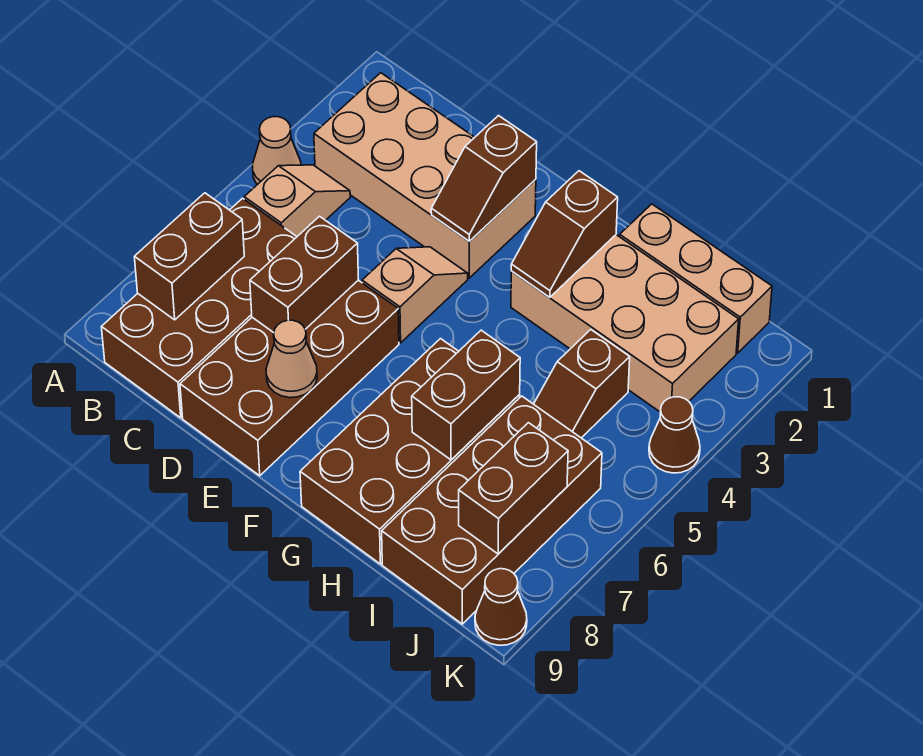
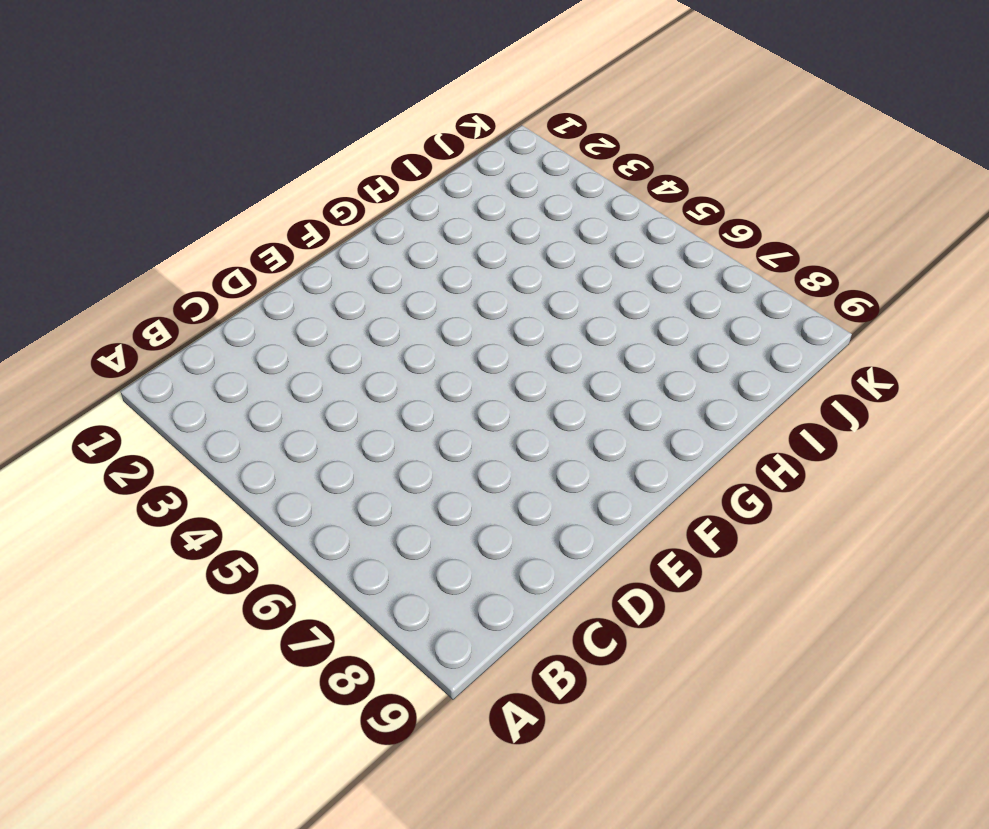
none -> tan 1x1 cone [252,117,301,184]
none -> tan 2x4 brick [314,73,536,278]
none -> tan 1x2 slope [244,165,350,236]

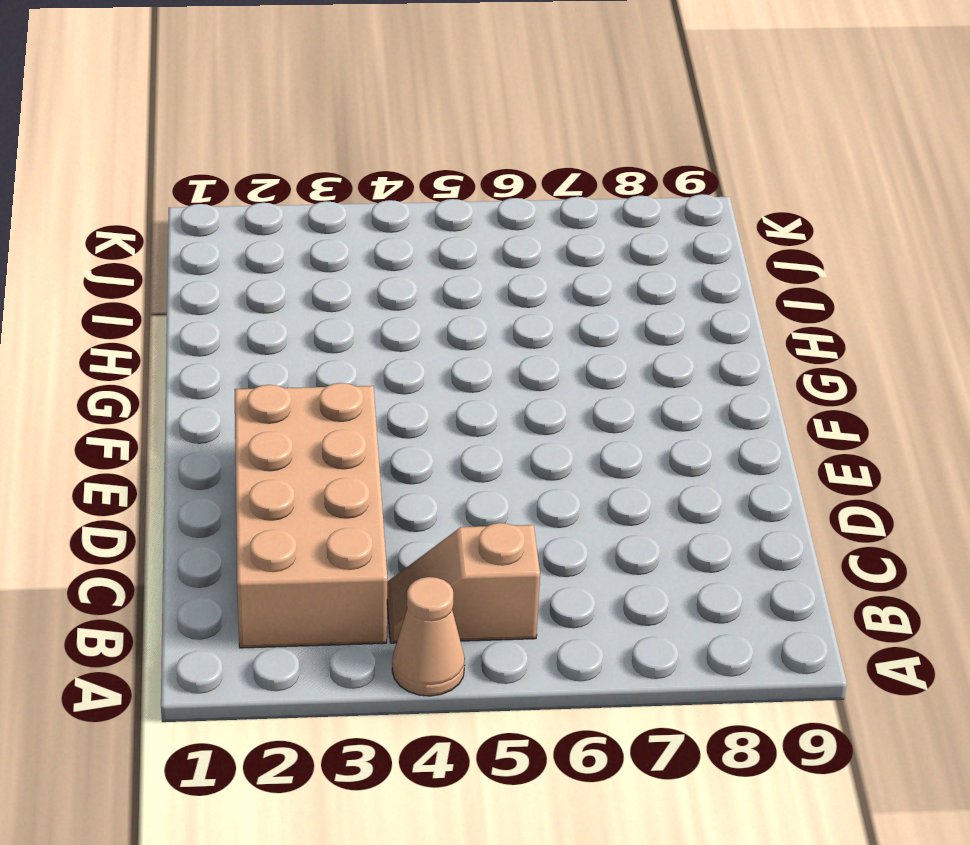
none -> brown 2x4 brick [102,198,297,418]
none -> brown 2x4 brick [180,280,399,476]
none -> tan 1x2 slope [362,247,468,343]

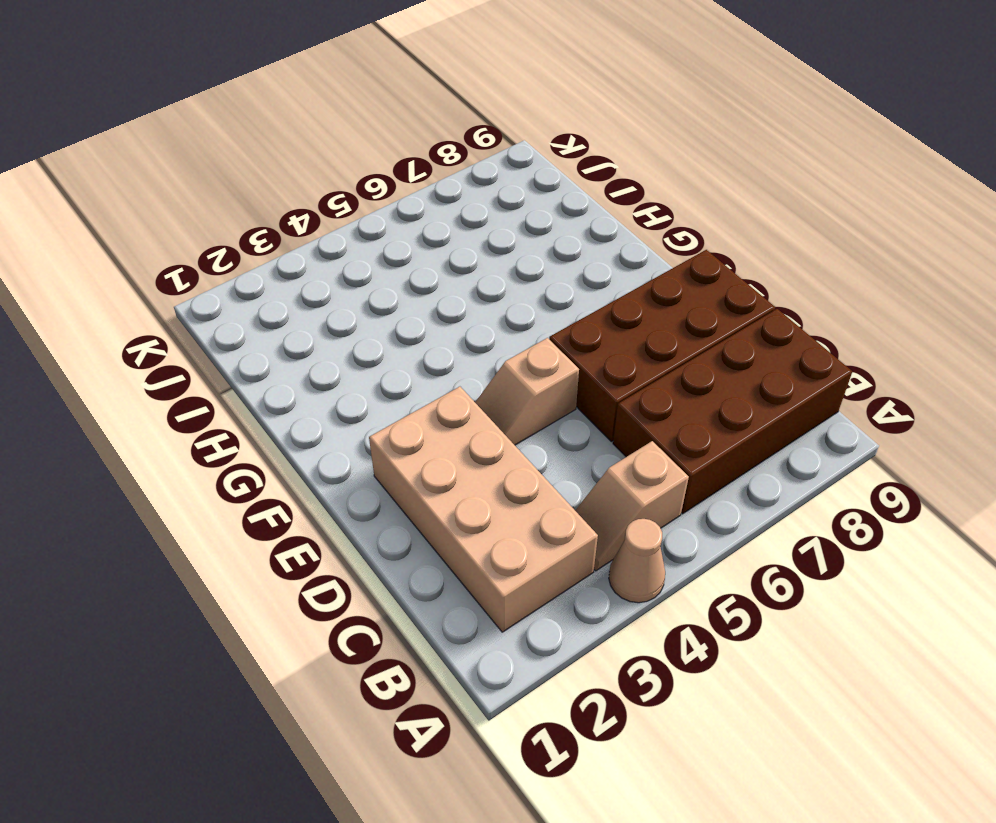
none -> tan 2x4 brick [511,235,739,412]
none -> brown 2x4 brick [300,339,520,564]
none -> tan 1x3 brick [620,204,772,353]

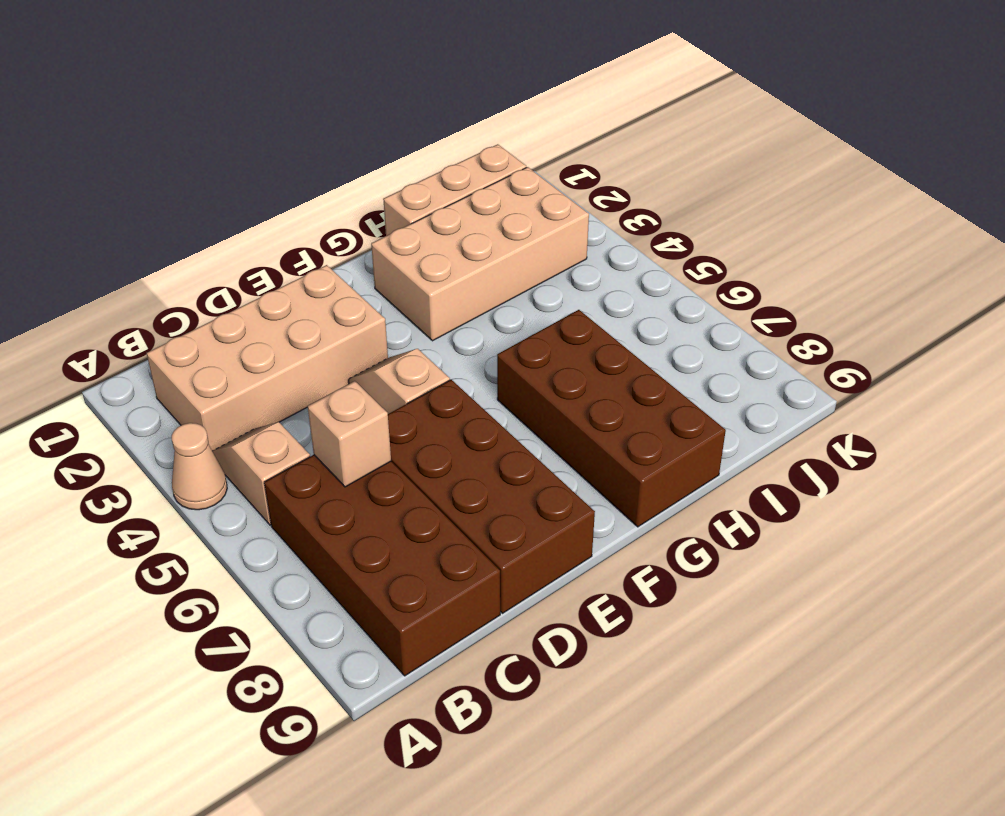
tan 1x1 brick [308,381,391,487] -> none
none -> brown 1x2 slope [534,330,630,438]
none -> brown 2x4 brick [382,396,602,624]
none -> brown 1x1 cone [649,397,700,473]

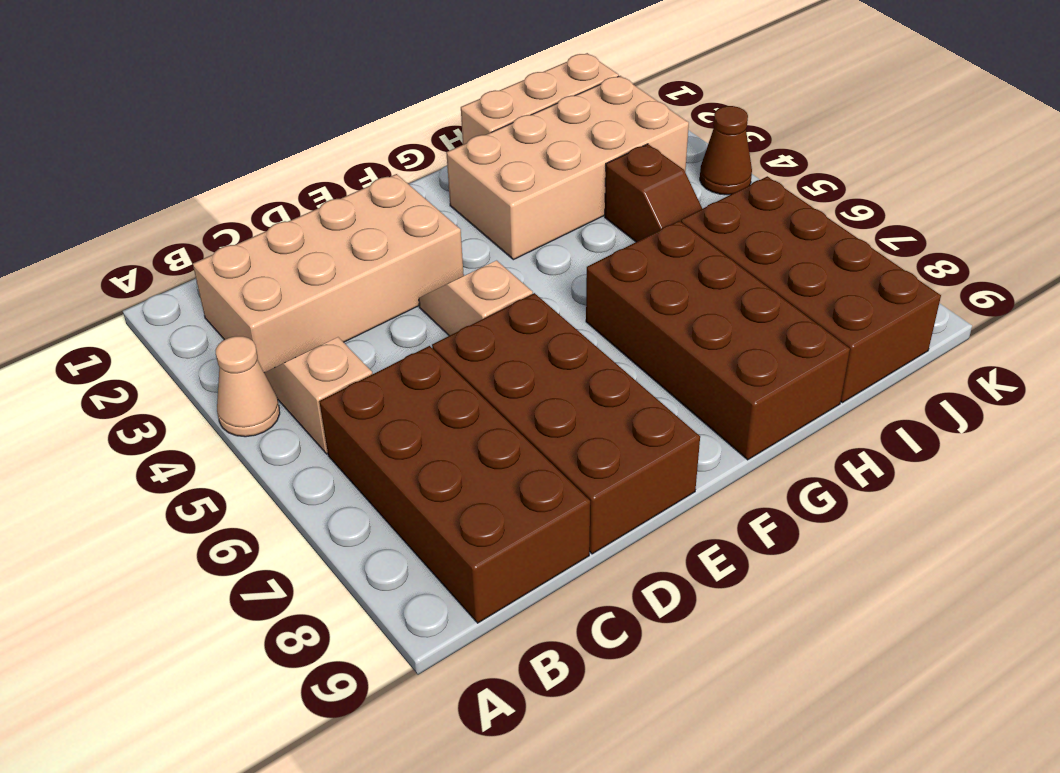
none -> brown 1x1 cone [475,569,527,645]
none -> brown 1x2 brick [135,193,244,320]
none -> brown 1x2 brick [250,216,358,333]

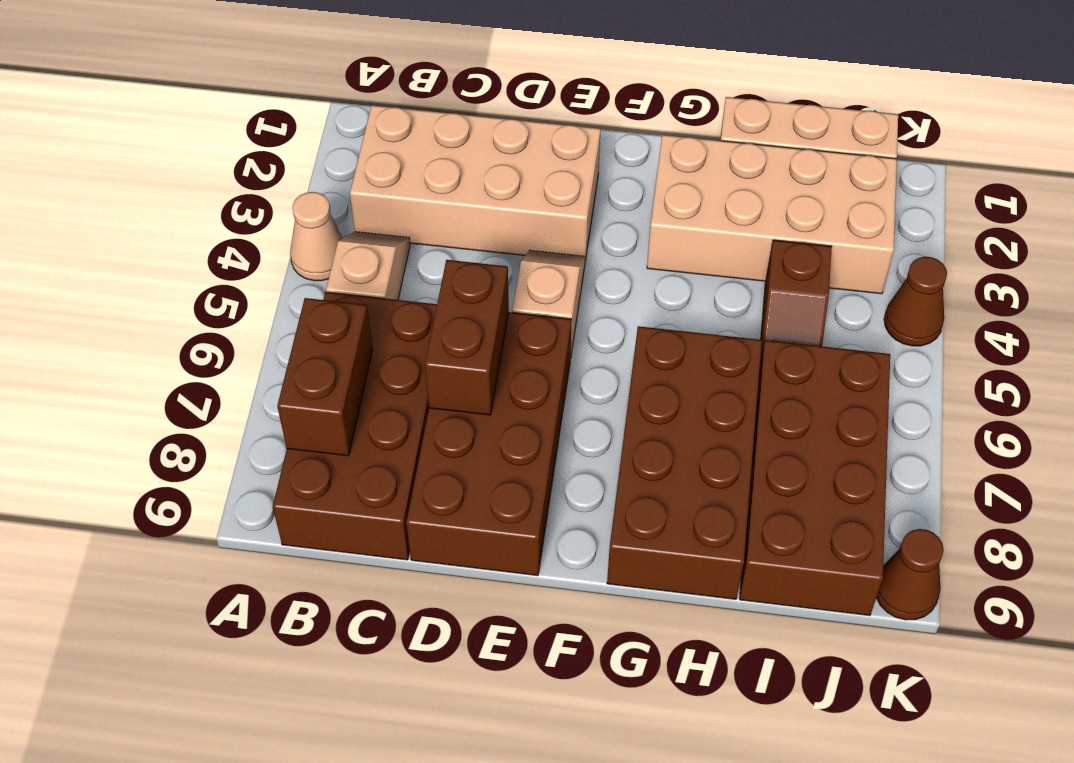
none -> brown 1x2 slope [431,116,537,241]
none -> tan 1x1 cone [266,320,317,398]
none -> brown 1x2 slope [511,171,618,297]

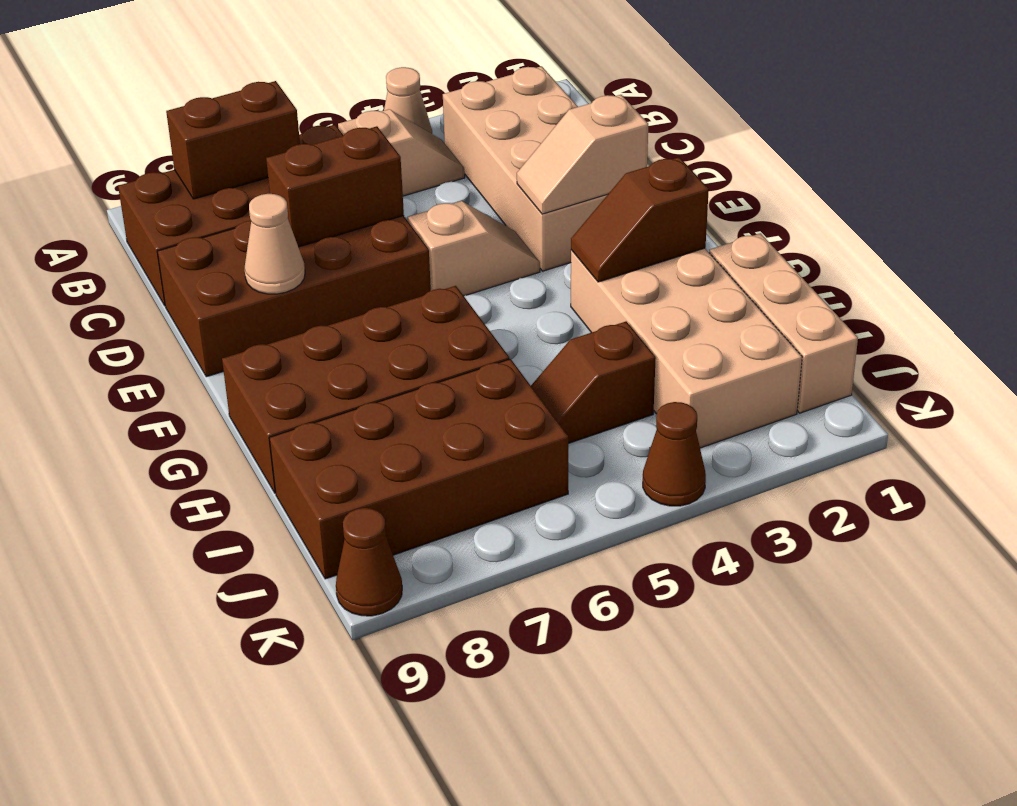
tan 1x2 slope [517,95,648,214] -> brown 1x2 slope [431,116,537,241]
none -> brown 1x2 brick [412,330,520,460]
none -> brown 1x2 brick [459,423,568,554]

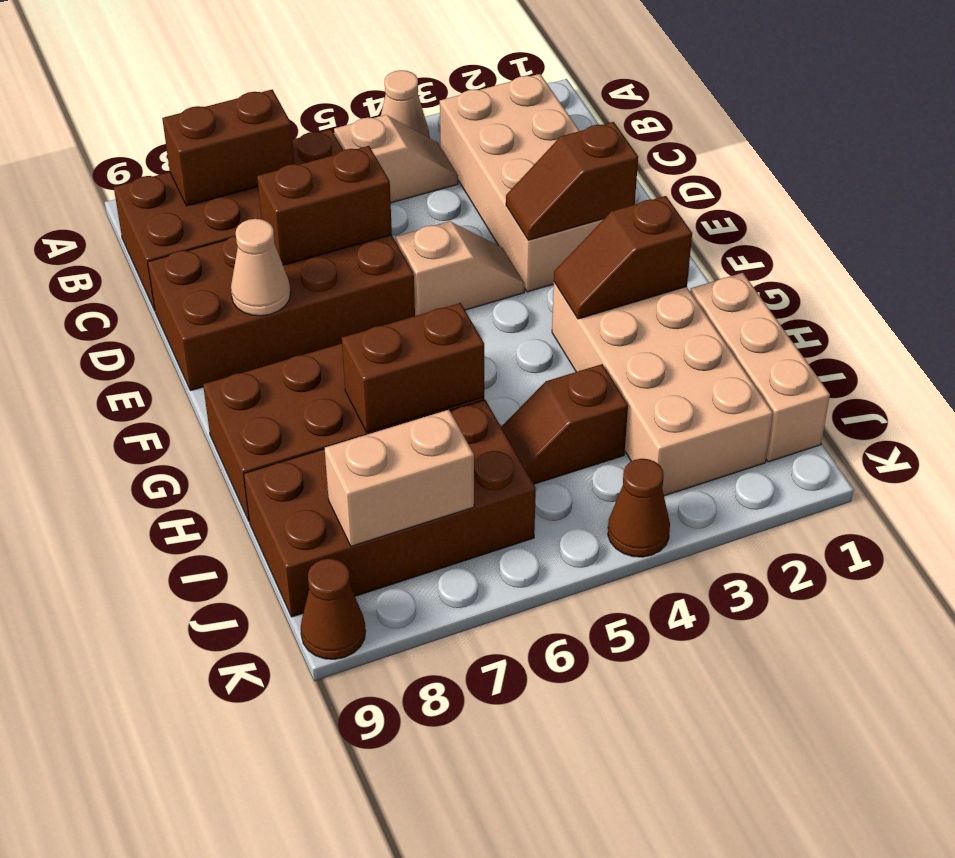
tan 1x2 brick [324,410,474,546] -> brown 1x2 brick [459,423,568,554]

